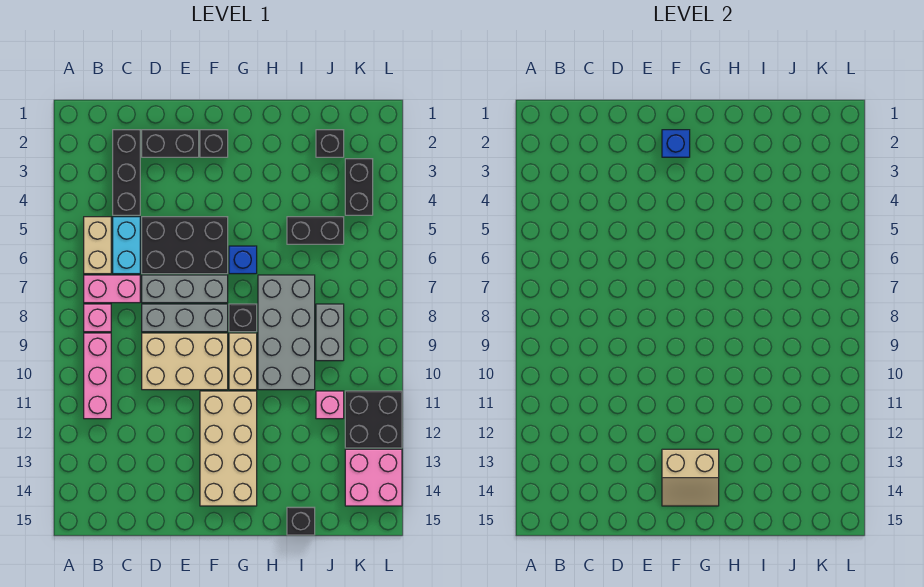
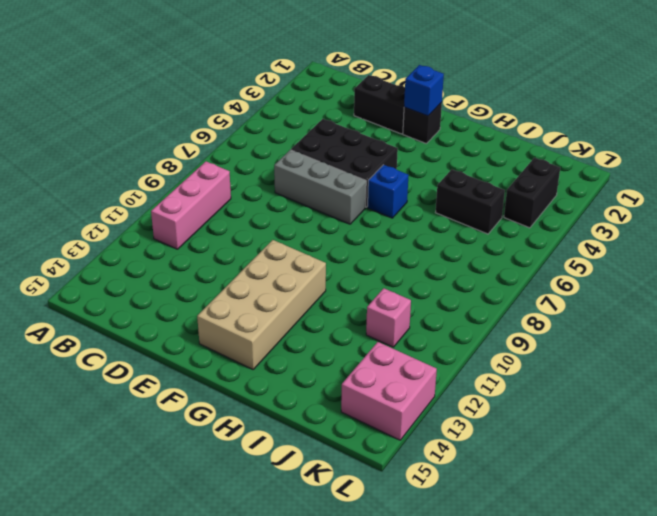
none -> tan 1x2 brick [84,217,111,274]
none -> pink 1x2 brick [84,275,140,303]
none -> pink 1x1 brick [84,304,111,332]

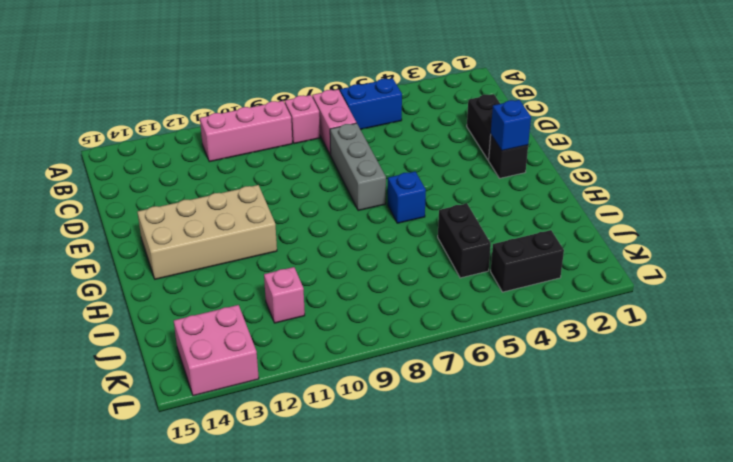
blue 1x2 brick [340,78,402,130] -> tan 1x2 brick [84,217,111,274]
none -> black 1x3 brick [113,130,140,215]
none -> cyan 1x2 brick [113,217,140,274]
none -> black 2x3 brick [142,217,228,274]

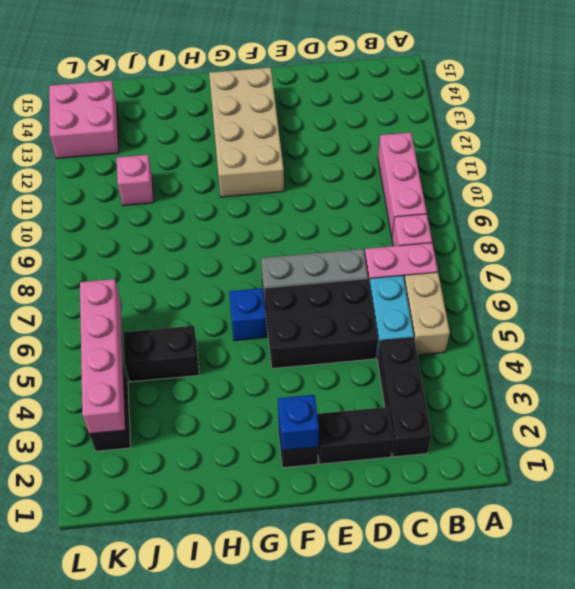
pink 1x4 brick [80,279,125,434] -> none
none -> grey 1x3 brick [142,304,228,332]
none -> tan 2x3 brick [142,333,228,390]
none -> black 1x1 brick [229,304,257,332]

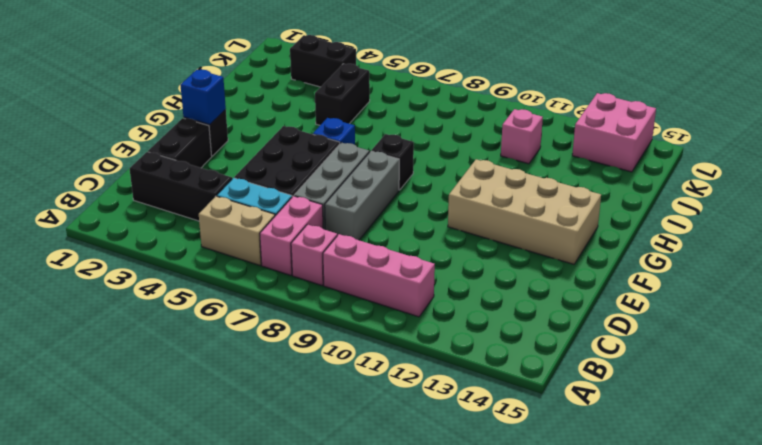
none -> tan 2x3 brick [142,333,228,390]
none -> tan 1x2 brick [229,333,257,390]
none -> grey 2x4 brick [258,275,315,390]

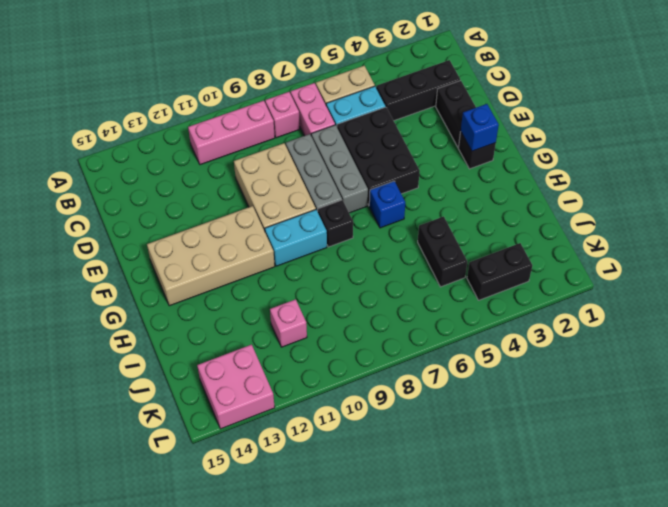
cyan 1x2 brick [265,210,327,266] -> tan 1x2 brick [229,333,257,390]
none -> grey 2x4 brick [258,275,315,390]
none -> black 1x1 brick [287,507,315,535]
none -> black 1x1 brick [316,130,344,157]

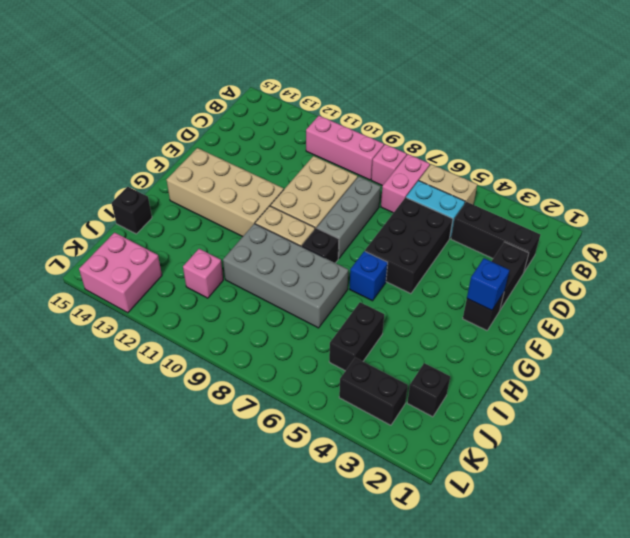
none -> grey 1x3 brick [142,275,228,303]
none -> grey 1x2 brick [316,304,344,361]
none -> black 2x2 brick [345,391,402,448]

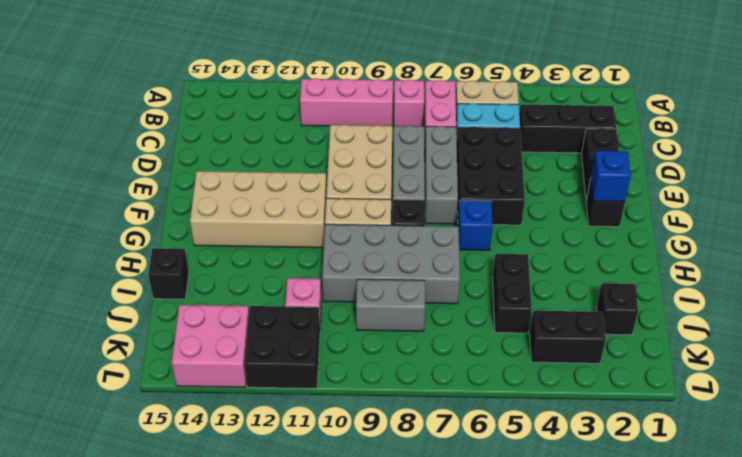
none -> tan 2x2 slope [662,449,719,506]

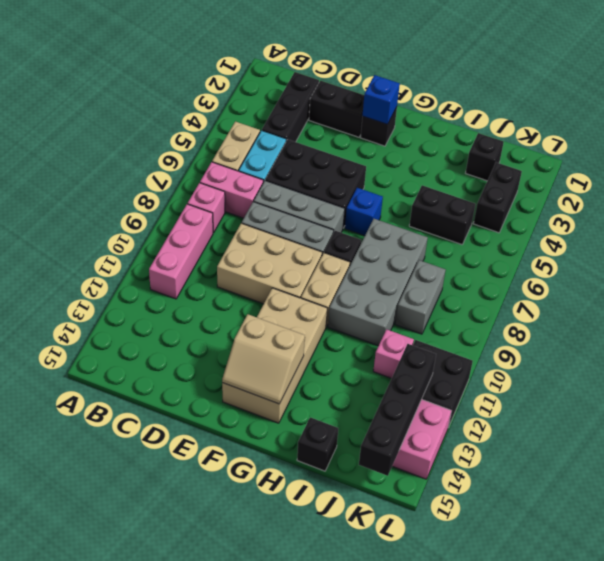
black 1x4 brick [359,344,436,476] -> none

